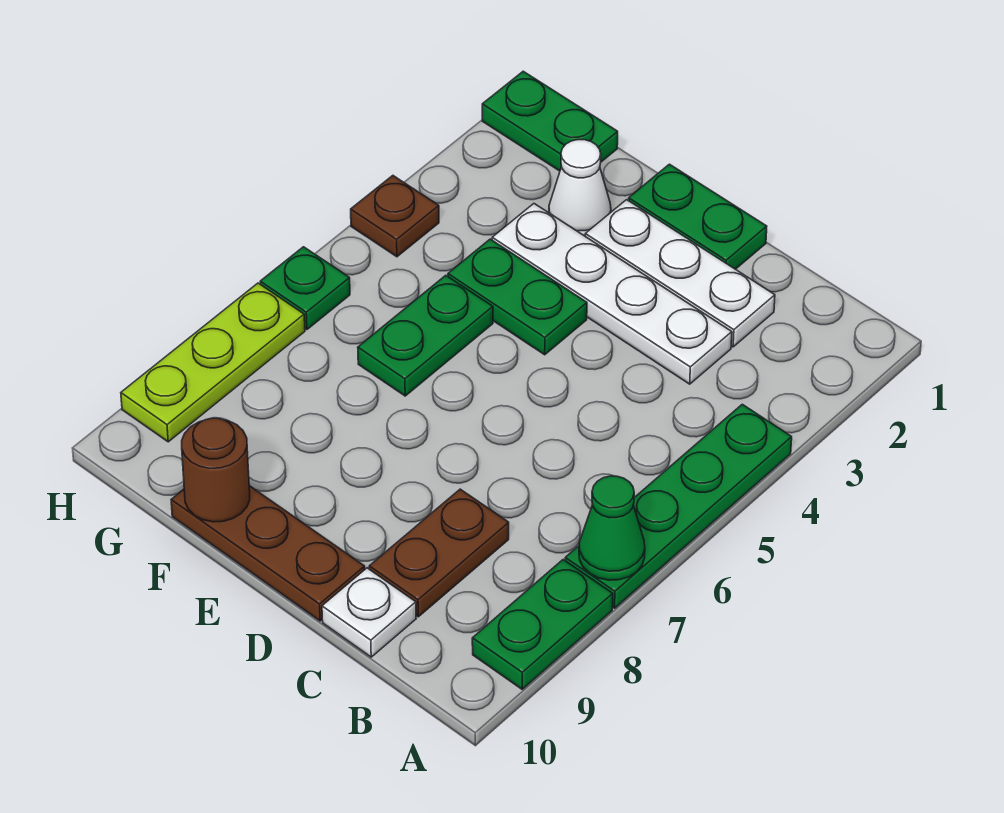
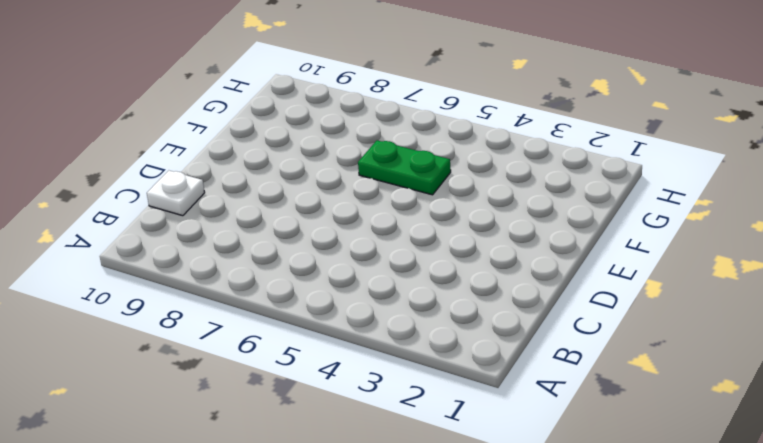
none -> green 1x4 plate [565,404,792,608]
none -> green 1x2 plate [472,560,613,689]
none -> white 1x3 plate [585,200,775,347]

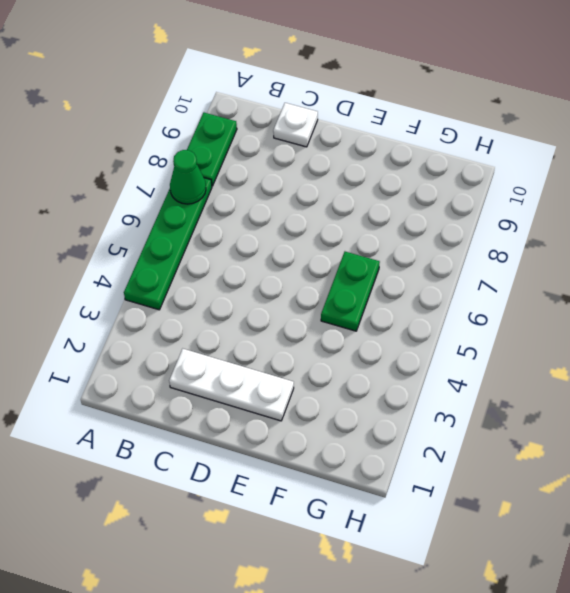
none -> white 1x4 plate [492,204,732,384]
none -> brown 1x2 plate [369,489,509,617]
none -> green 1x2 plate [629,164,767,269]

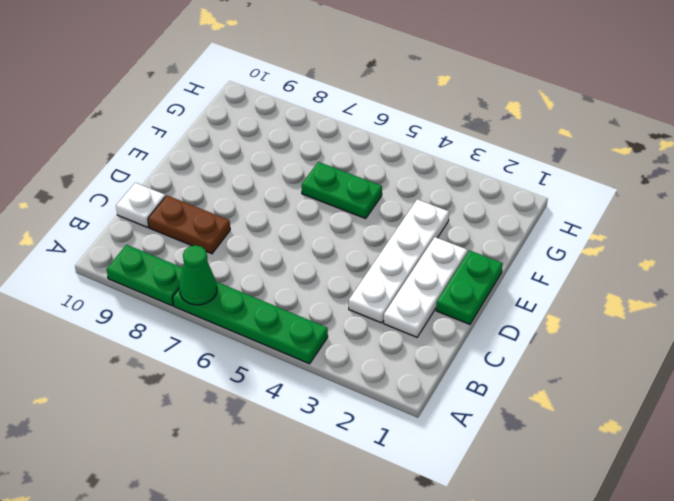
none -> brown 1x3 plate [171,486,365,621]
none -> green 1x2 plate [448,239,587,355]
none -> white 1x1 cone [549,140,611,236]

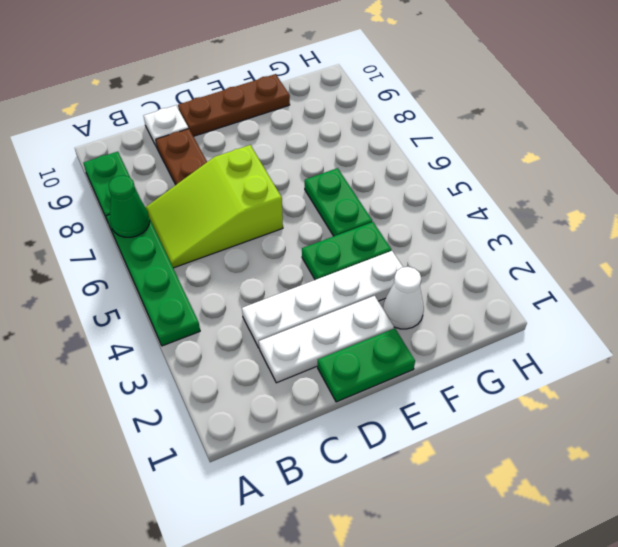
lime 2x3 slope [145,145,283,268] -> none
none -> green 1x2 plate [482,71,618,171]
none -> brown 1x1 plate [351,176,439,257]
none -> green 1x1 plate [260,247,350,329]

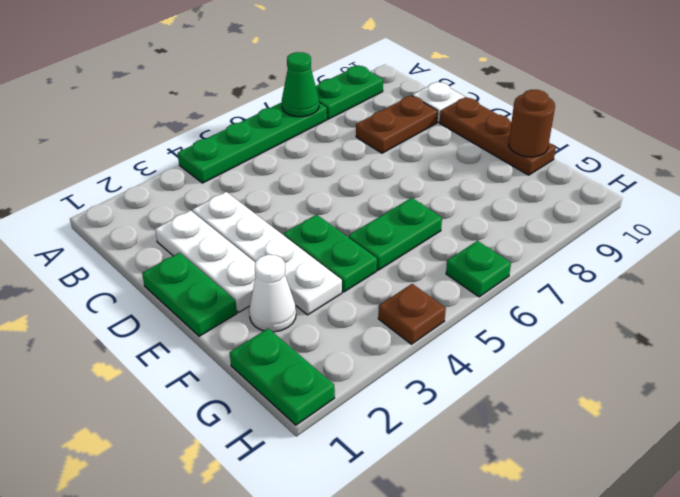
none -> lime 1x3 plate [121,283,305,442]

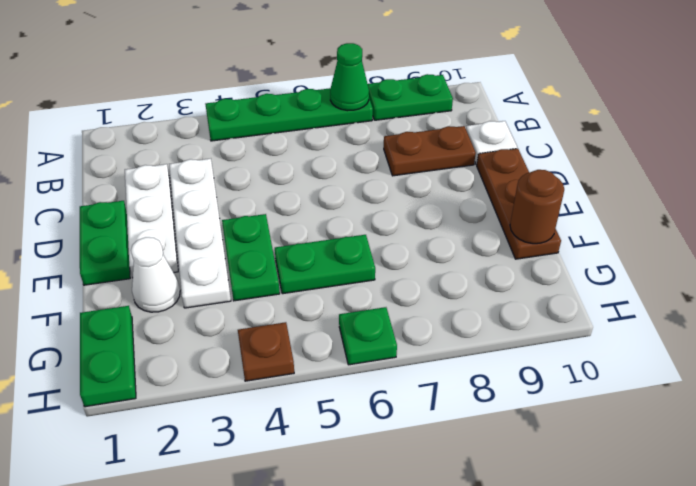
none -> lime 1x3 plate [121,283,305,442]

